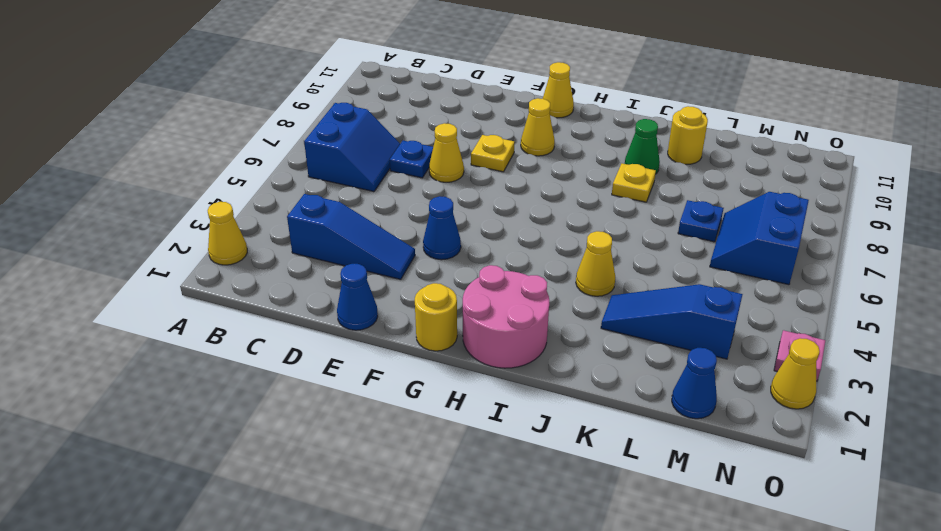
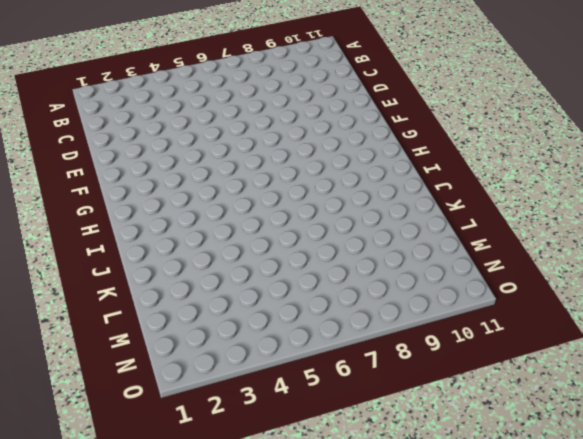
none -> yellow 1x1 cone [208,202,247,265]
none -> blue 2x2 slope [304,103,400,192]
none -> blue 1x3 slope [287,194,415,279]

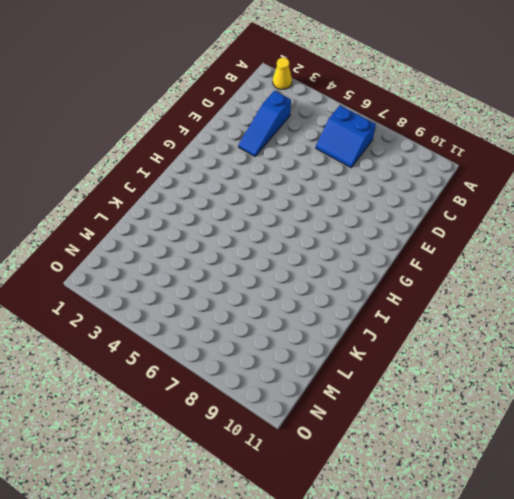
none -> blue 1x1 plate [390,141,433,178]
none -> blue 1x1 cone [337,264,378,330]
none -> yellow 1x1 cone [429,123,464,182]

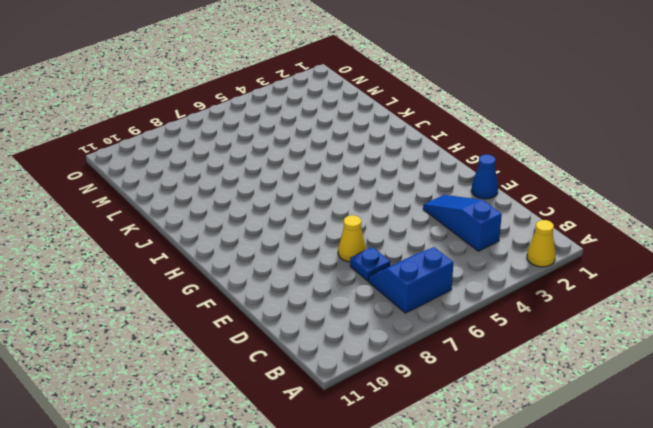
none -> blue 1x1 cone [423,196,461,260]
none -> yellow 1x1 plate [471,135,515,172]
none -> yellow 1x1 round brick [415,283,457,351]

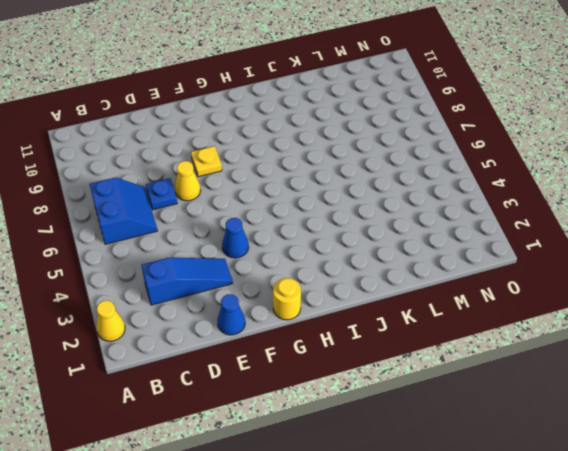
none -> yellow 1x1 cone [521,98,555,156]
none -> yellow 1x1 cone [543,62,574,118]
none -> pink 2x2 round brick [463,265,549,368]

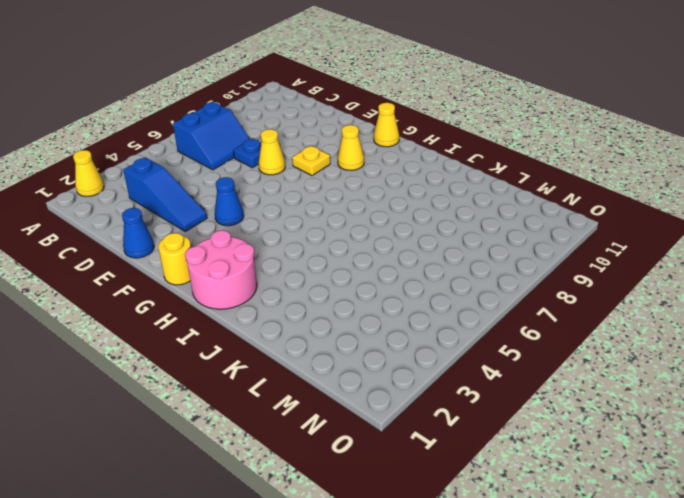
none -> yellow 1x1 cone [576,231,615,296]
none -> yellow 1x1 plate [612,163,656,202]
none -> green 1x1 cone [625,119,660,174]

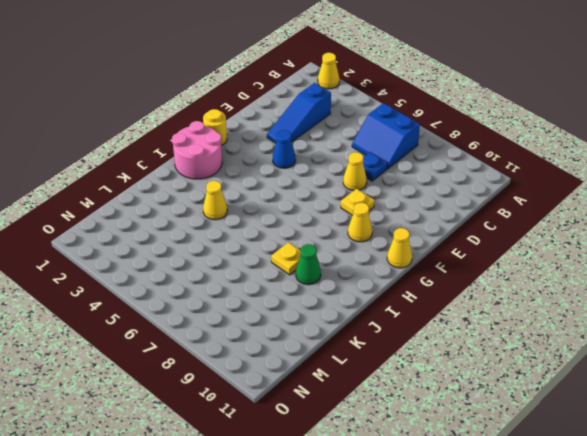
none -> blue 1x1 cone [337,264,378,330]
none -> blue 1x3 slope [601,284,743,359]
none -> yellow 1x1 round brick [668,106,708,164]

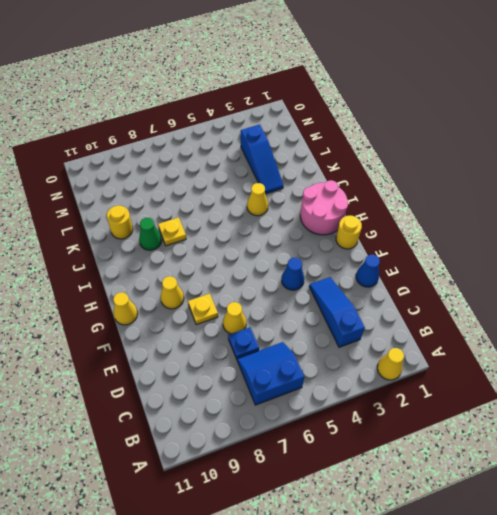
none -> blue 1x1 plate [678,200,724,242]
none -> blue 1x1 cone [672,348,717,419]
none -> blue 2x2 slope [710,192,809,285]

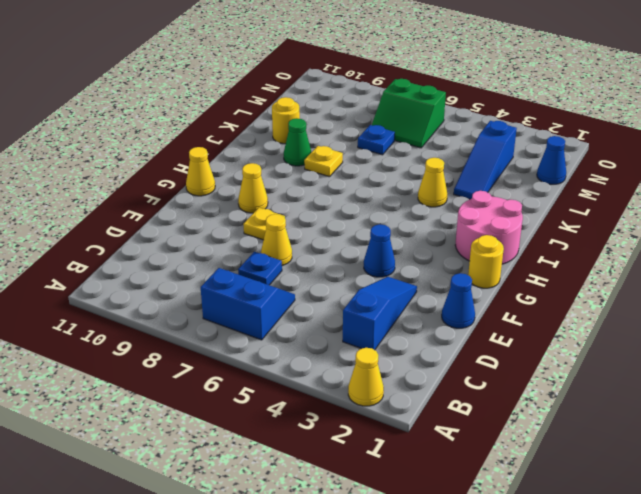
green 2x2 slope [372,79,446,148] -> blue 2x2 slope [710,192,809,285]
none -> yellow 1x1 cone [771,338,820,409]
none -> pink 1x1 plate [774,330,825,381]

